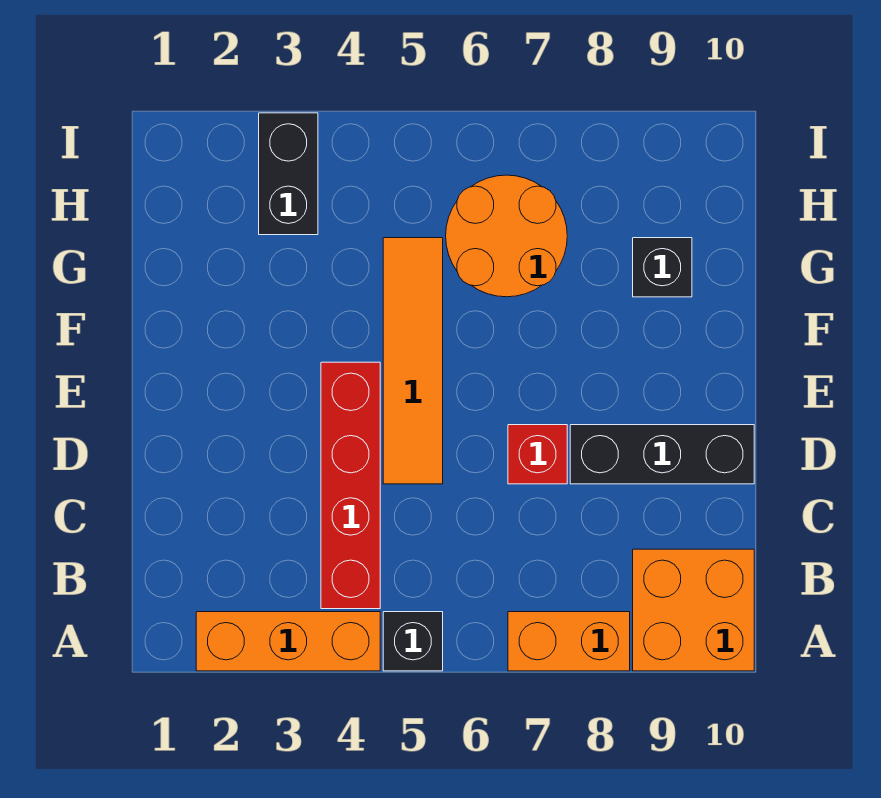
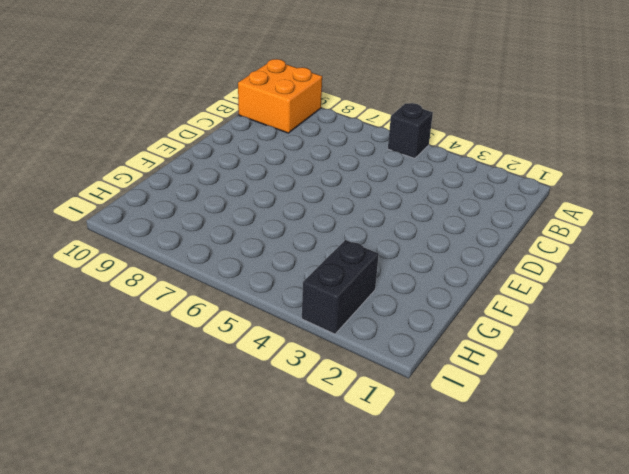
none -> orange 1x3 brick [196,612,380,671]
none -> orange 1x2 brick [508,612,630,671]

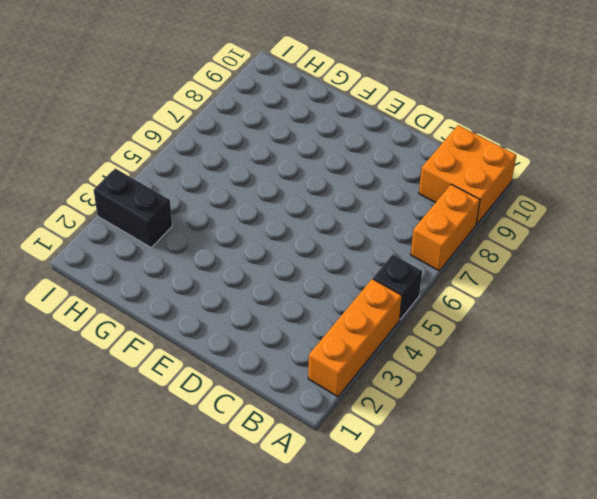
none -> red 1x4 brick [321,362,380,609]
none -> orange 1x4 tile [383,238,443,484]

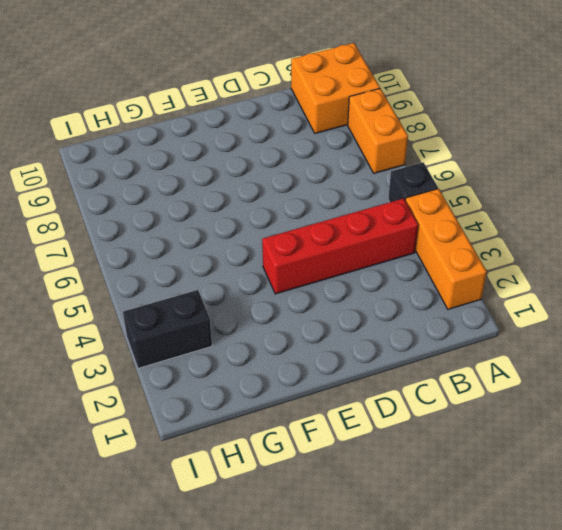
none -> orange 1x4 tile [383,238,443,484]
none -> red 1x1 brick [508,425,567,484]

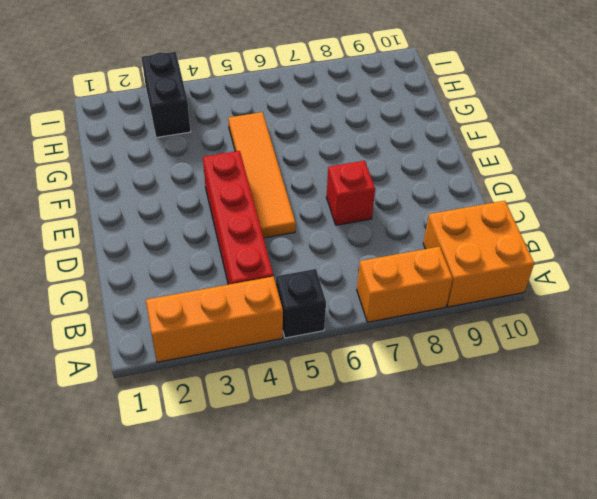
none -> black 1x3 brick [570,425,754,484]
none -> orange 2x2 round brick [446,175,567,297]

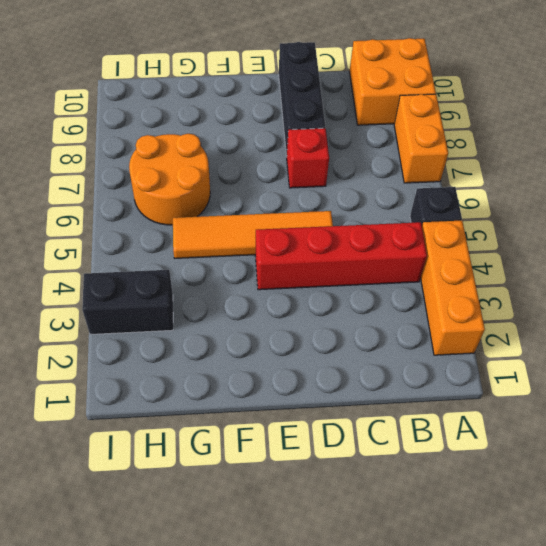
none -> black 1x1 brick [633,238,692,297]

